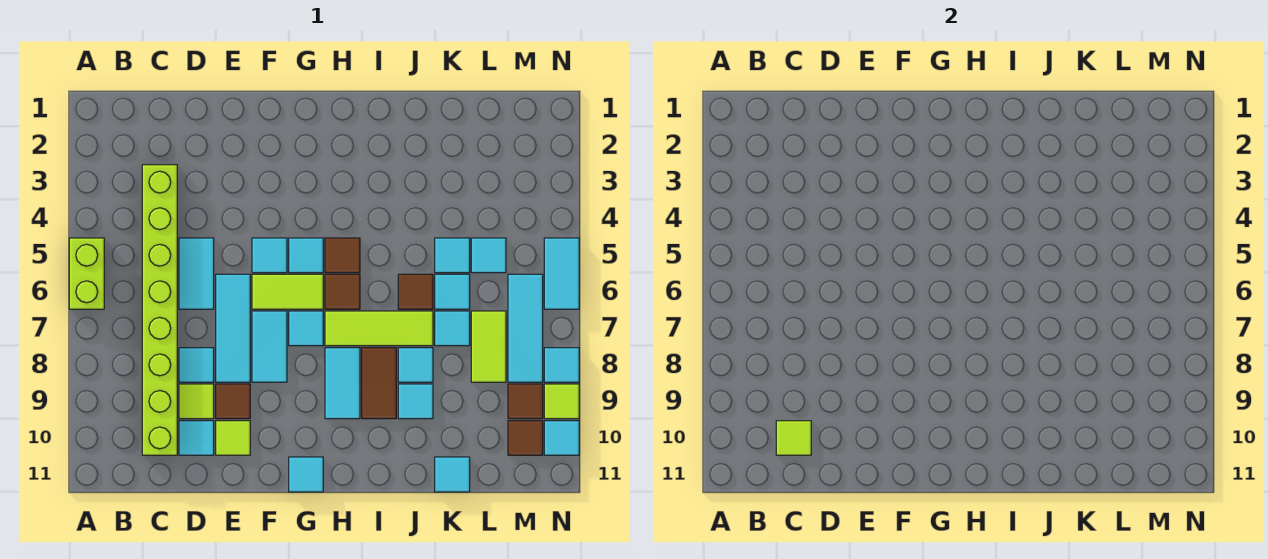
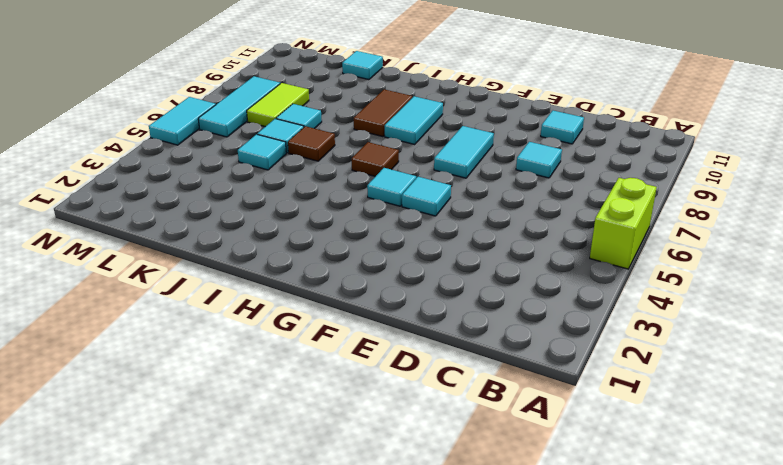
none -> lime 1x8 brick [142,165,177,455]
none -> cyan 1x2 tile [179,238,214,309]
none -> lime 1x1 tile [179,384,214,419]
none -> cyan 1x3 tile [216,274,250,382]

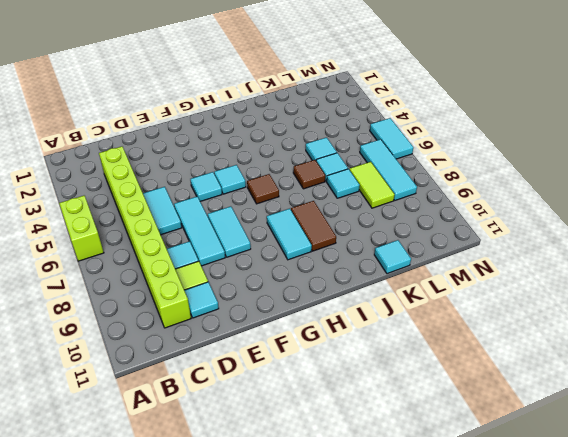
none -> brown 1x1 tile [216,384,250,419]
none -> lime 1x1 tile [216,421,250,455]
none -> lime 1x2 tile [252,274,323,309]
none -> cyan 1x1 tile [289,311,323,346]

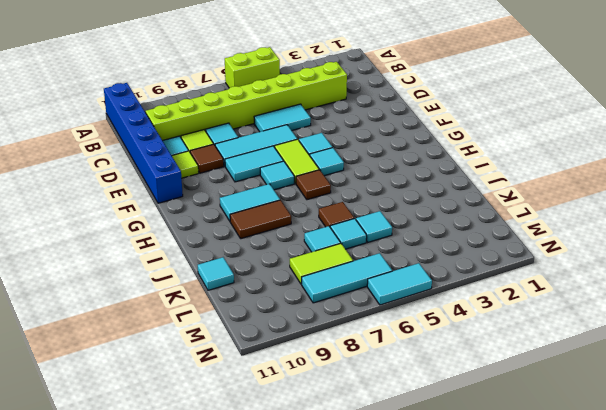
blue 1x6 brick [104,83,183,203] -> none
none -> cyan 1x1 tile [289,457,323,492]
none -> brown 1x1 tile [325,238,360,273]
none -> lime 1x3 tile [325,311,433,346]
none -> cyan 1x1 tile [398,348,433,382]

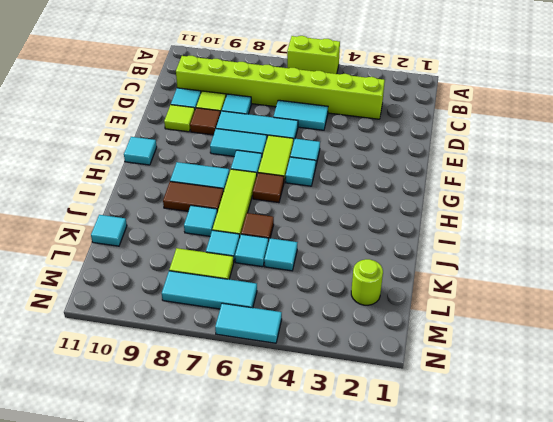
lime 1x1 round brick [351,259,383,305] -> none
none -> brown 1x1 tile [325,238,360,273]
none -> cyan 1x1 tile [398,384,433,419]
none -> cyan 1x1 tile [471,238,506,273]
none -> brown 1x1 tile [508,384,543,419]

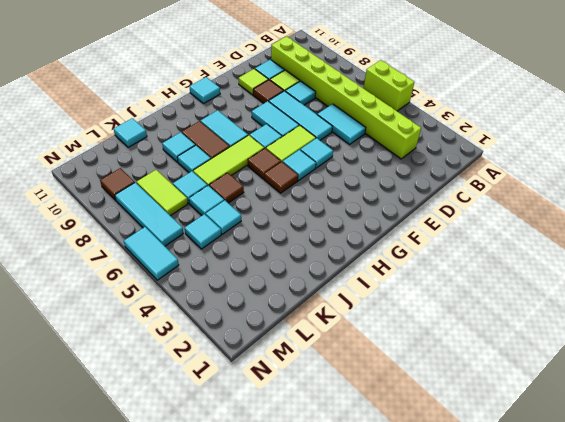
none -> brown 1x1 tile [508,421,543,455]
none -> cyan 1x1 tile [544,348,579,382]
none -> lime 1x1 tile [544,384,579,419]
none -> cyan 1x1 tile [544,421,579,455]

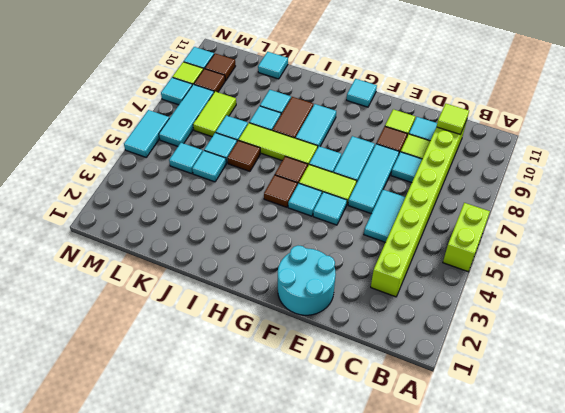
cyan 2x2 round brick [278,246,336,315] -> none

